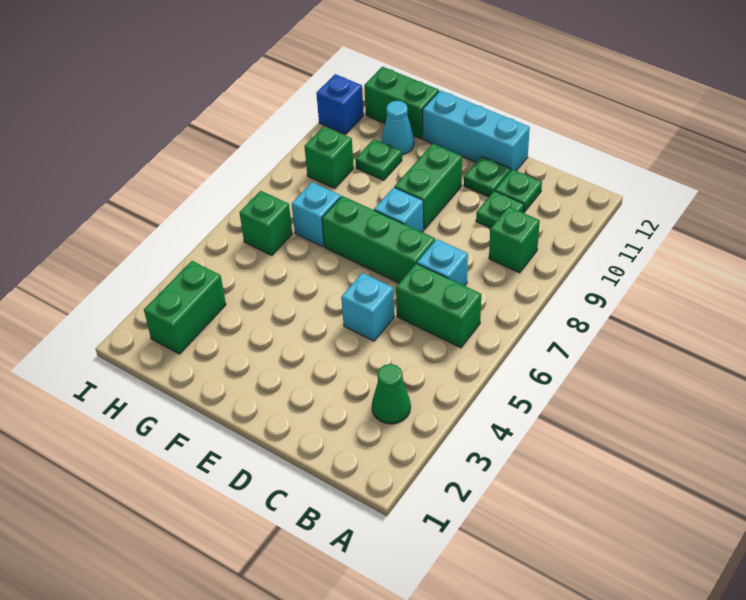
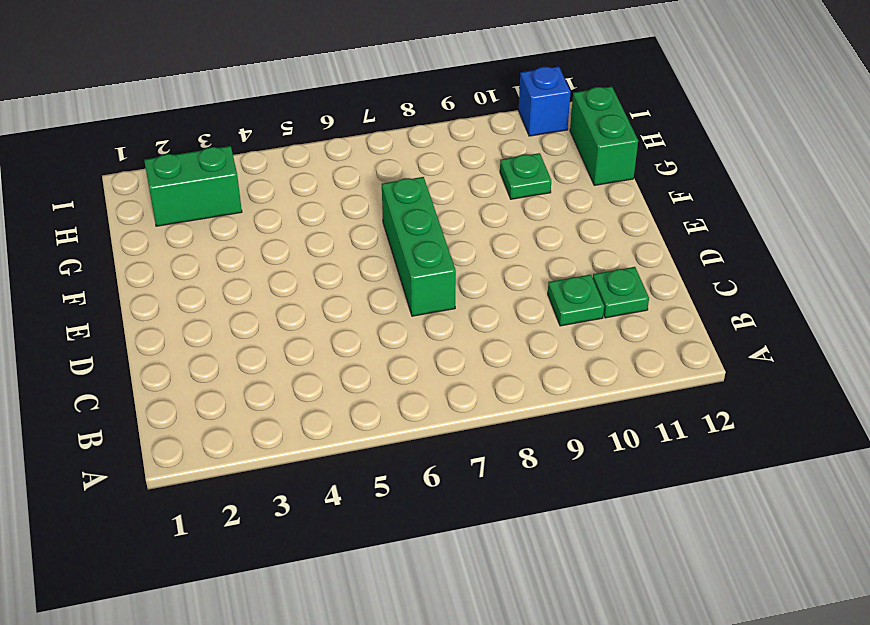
none -> green 1x1 cone [372,364,411,424]
none -> green 1x2 brick [396,263,481,348]
none -> green 1x1 brick [489,207,540,273]

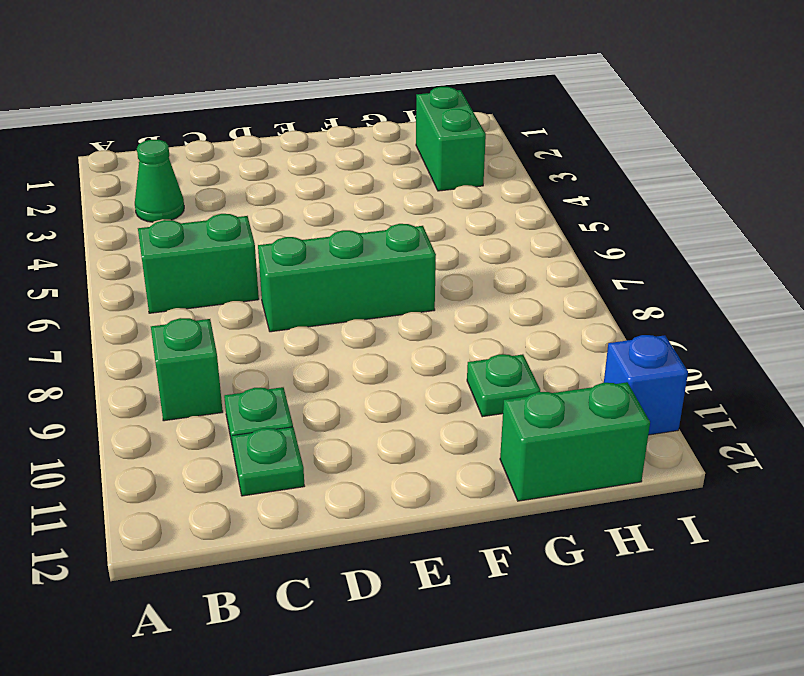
none -> cyan 1x1 brick [417,239,468,286]
none -> cyan 1x1 brick [341,273,394,341]
none -> green 1x1 plate [464,156,511,197]

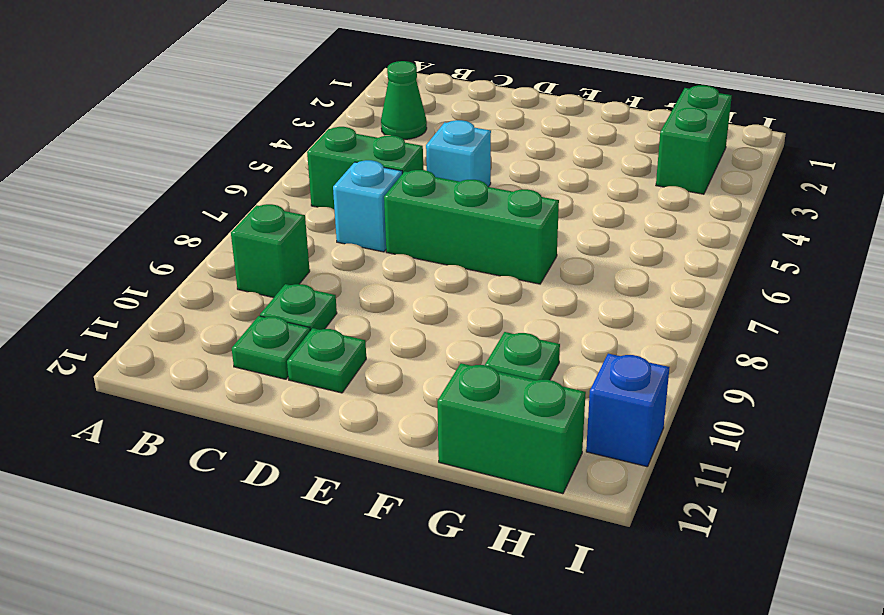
none -> cyan 1x3 brick [423,90,530,171]
none -> cyan 1x1 brick [374,187,424,232]
none -> green 1x2 brick [394,144,462,229]

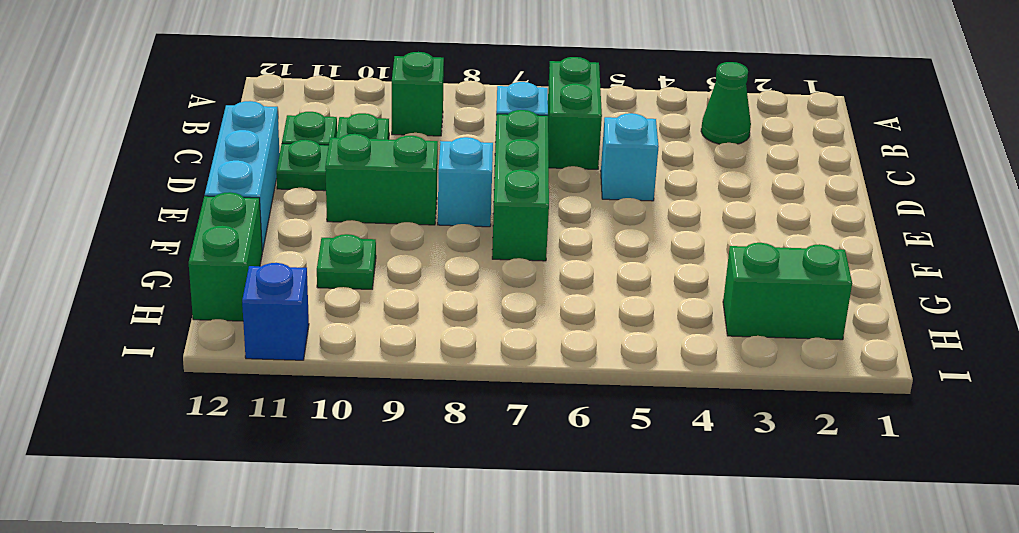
none -> cyan 1x1 brick [292,182,341,247]
none -> cyan 1x1 cone [381,101,414,155]
none -> green 1x1 brick [239,191,292,256]

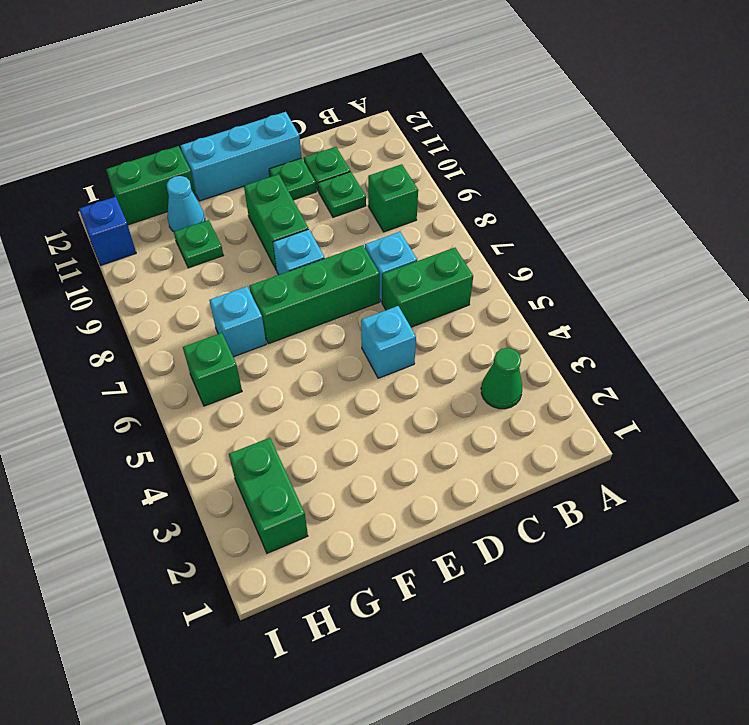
none -> green 1x1 brick [304,126,354,188]

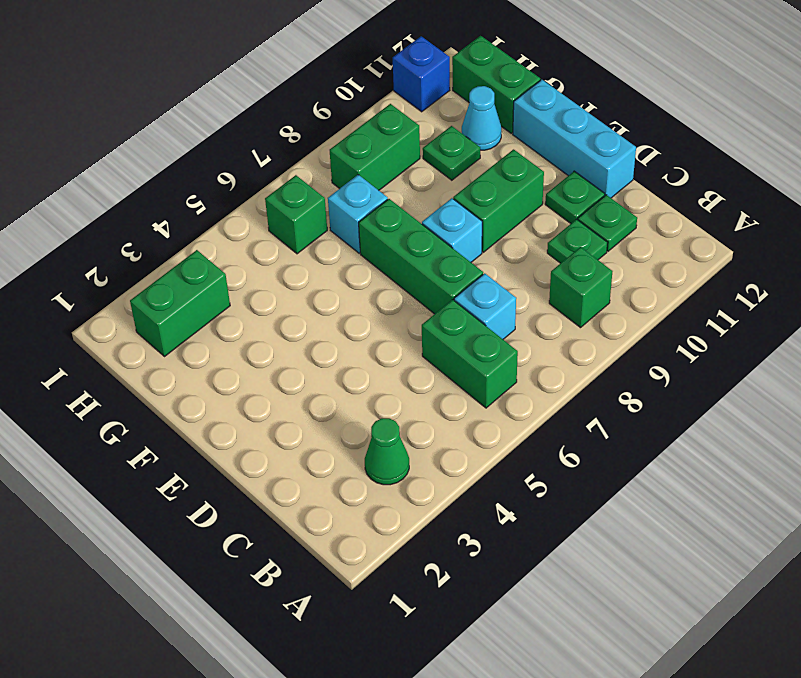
green 1x2 brick [330,104,420,190] -> green 1x1 brick [304,126,354,188]
none -> cyan 1x1 brick [341,273,394,341]

